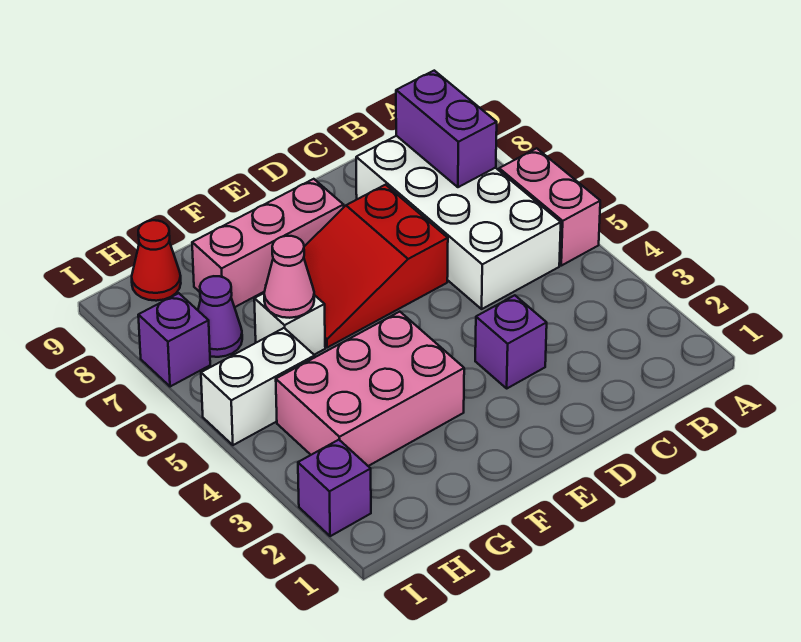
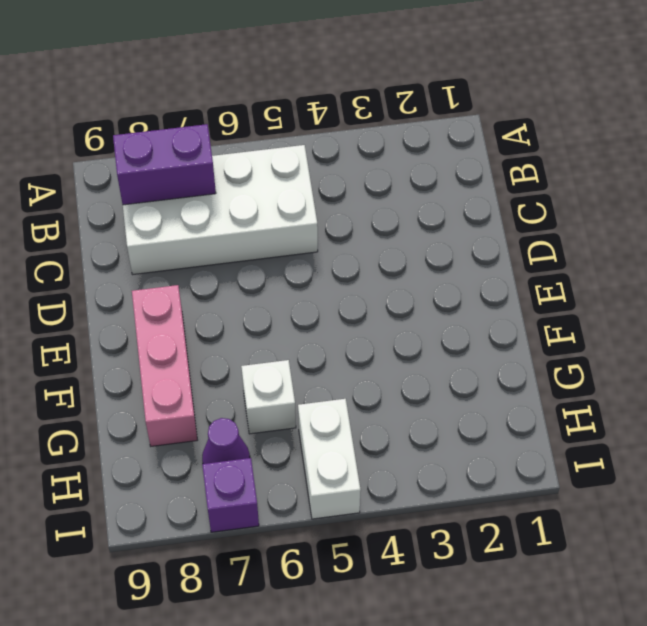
none -> pink 1x2 brick [499,148,600,266]
none -> purple 1x1 brick [475,295,547,388]
none -> red 2x3 slope [304,185,448,347]

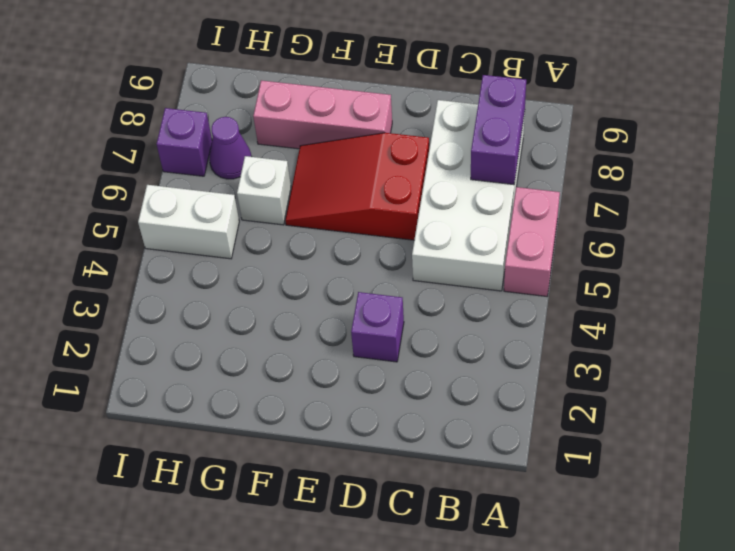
none -> pink 2x3 brick [276,312,464,466]
none -> red 1x1 cone [132,220,181,301]
none -> purple 1x1 brick [298,440,371,536]

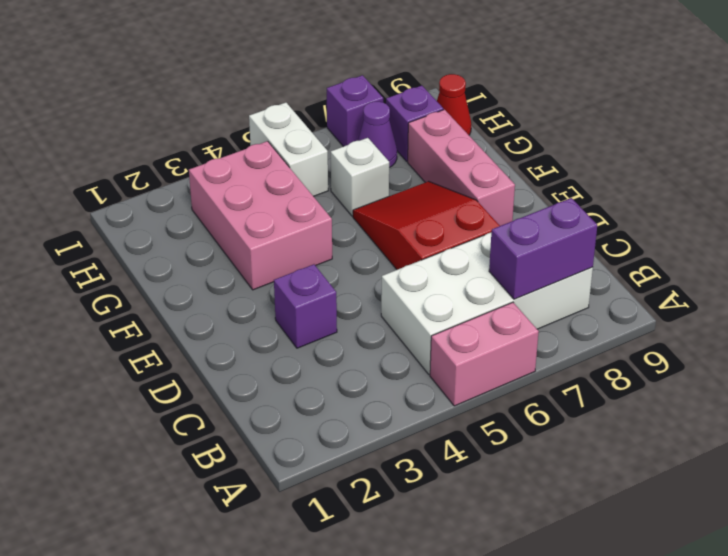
purple 1x1 brick [386,86,443,161] -> purple 1x1 brick moved to [298,440,371,536]
none -> pink 1x1 cone [264,236,314,318]

